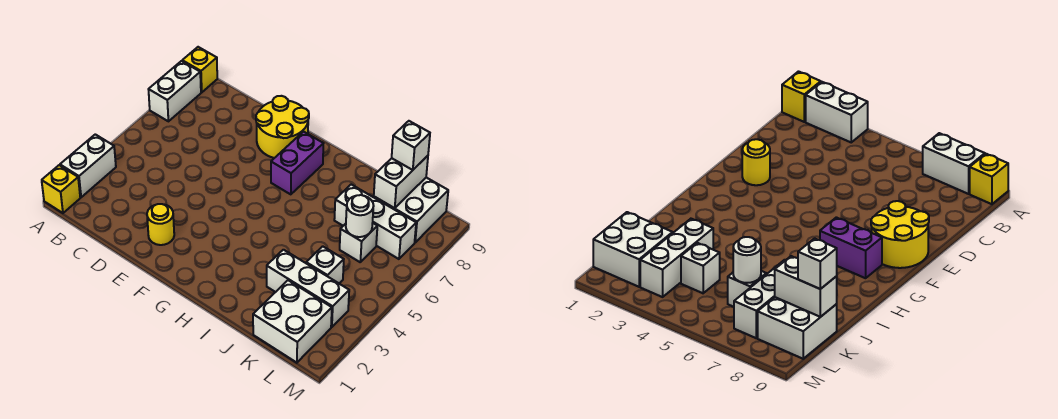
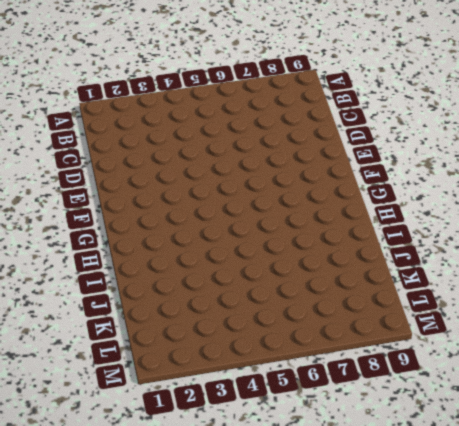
none -> yellow 1x1 brick [42,165,80,213]
none -> white 1x2 brick [60,134,116,197]
none -> white 1x2 brick [148,61,201,121]

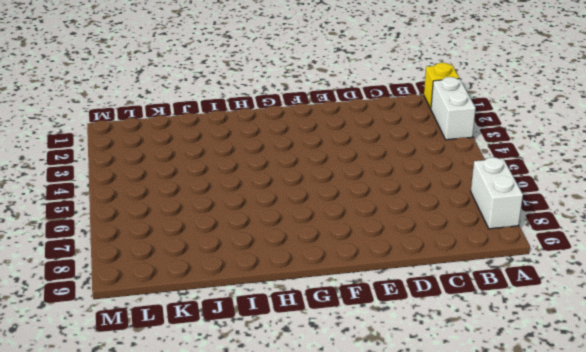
none -> yellow 1x1 brick [182,47,217,92]
none -> yellow 1x1 round brick [147,204,174,245]
none -> yellow 2x2 round brick [256,96,309,158]

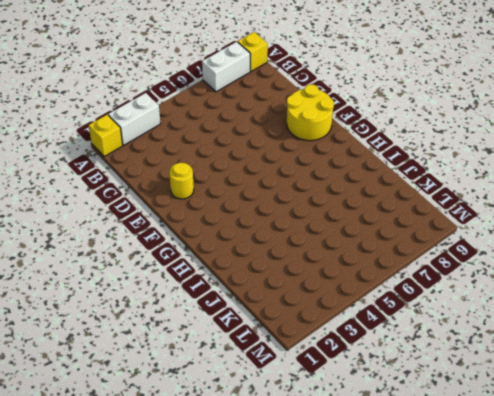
none -> purple 1x2 brick [271,132,324,194]
none -> white 1x3 brick [267,250,349,327]
none -> white 1x3 brick [334,185,416,259]

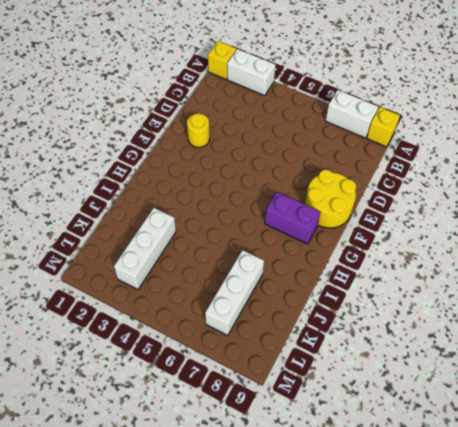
none -> white 2x2 brick [253,280,332,363]
none -> white 1x1 brick [306,246,344,283]
none -> white 1x1 brick [340,223,377,262]

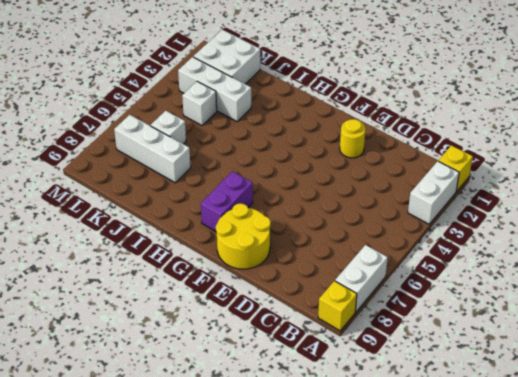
none -> white 2x2 brick [374,178,448,242]
none -> white 1x1 round brick [346,195,374,237]
none -> white 1x2 brick [374,156,428,208]

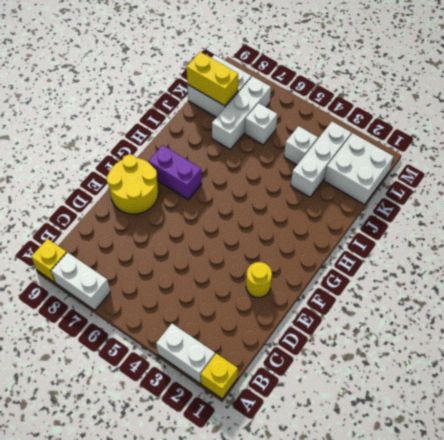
yellow 1x2 brick [187,52,238,106] -> white 1x2 brick [374,156,428,208]
none -> white 1x1 round brick [346,195,374,237]
none -> white 1x1 brick [392,121,430,170]

